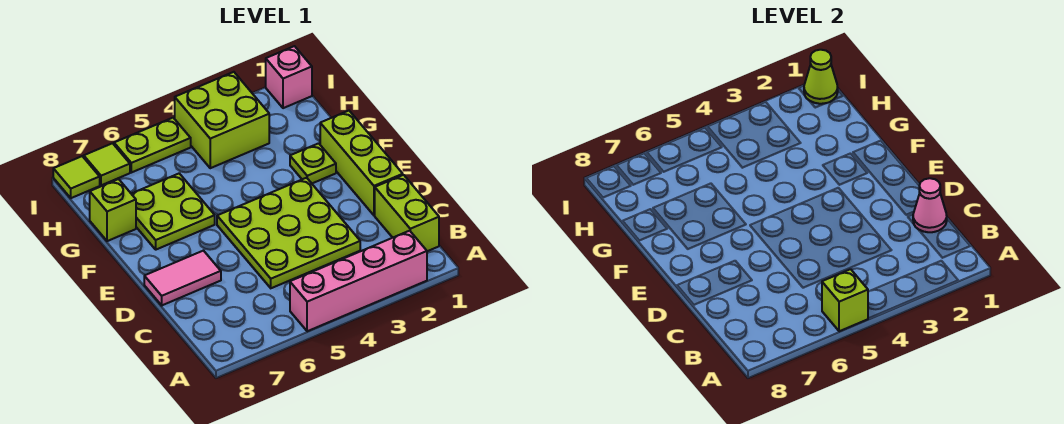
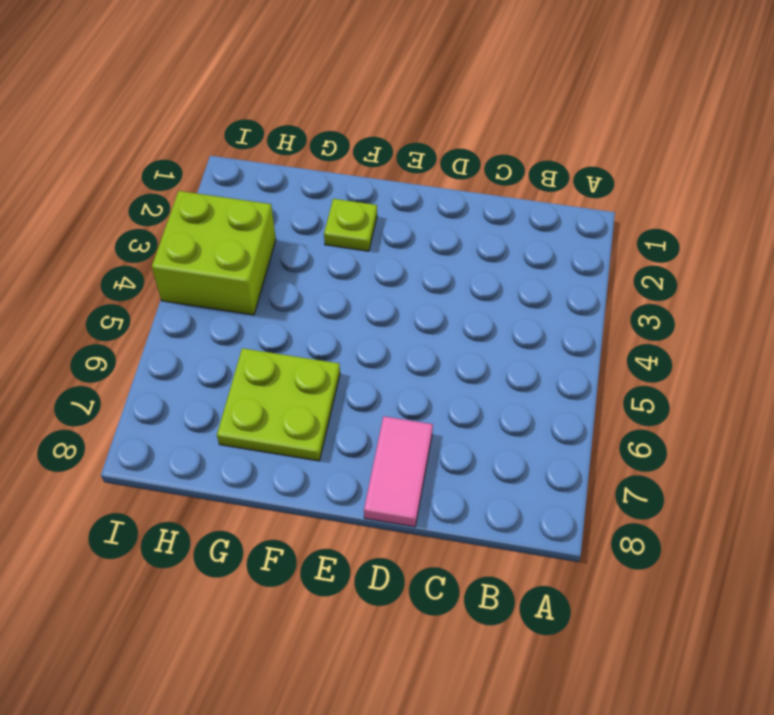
none -> pink 1x4 brick [290,231,427,331]
none -> lime 1x2 brick [375,175,439,251]
none -> lime 3x3 plate [217,178,360,288]

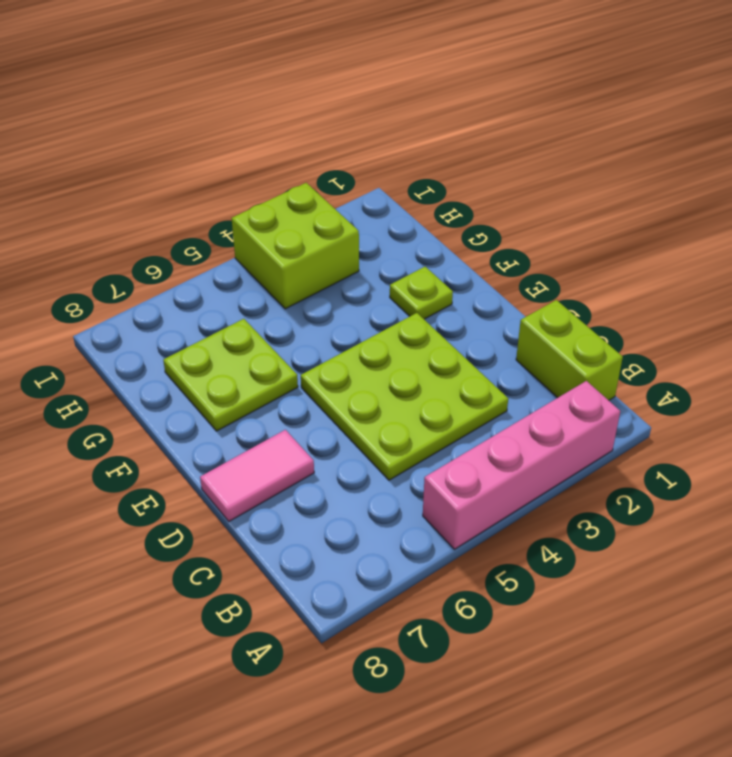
none -> lime 1x3 brick [320,111,403,215]
none -> lime 1x1 brick [90,179,136,241]
none -> pink 1x1 brick [266,46,312,108]

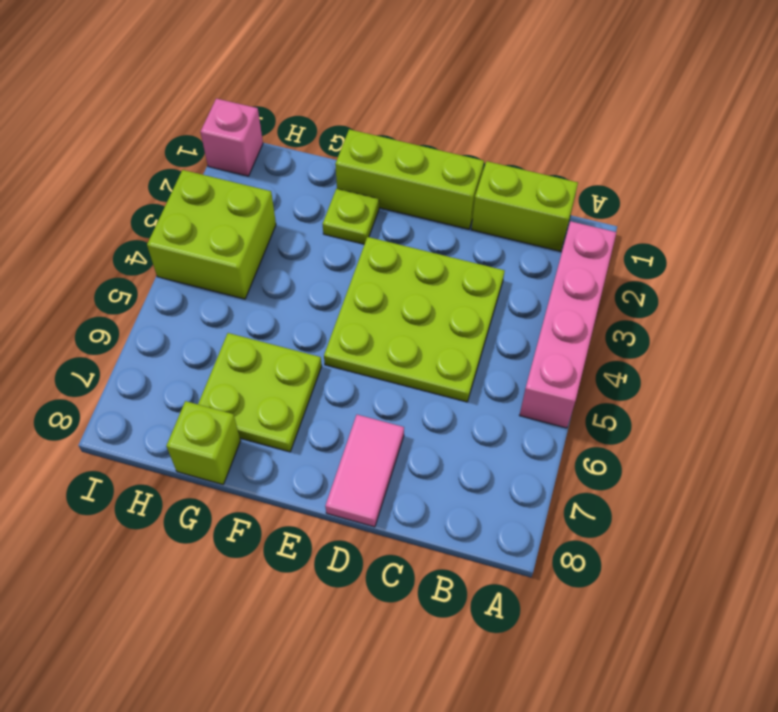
none -> lime 1x2 plate [114,118,191,173]
none -> lime 1x1 tile [84,143,130,185]
none -> lime 1x1 tile [53,156,100,198]

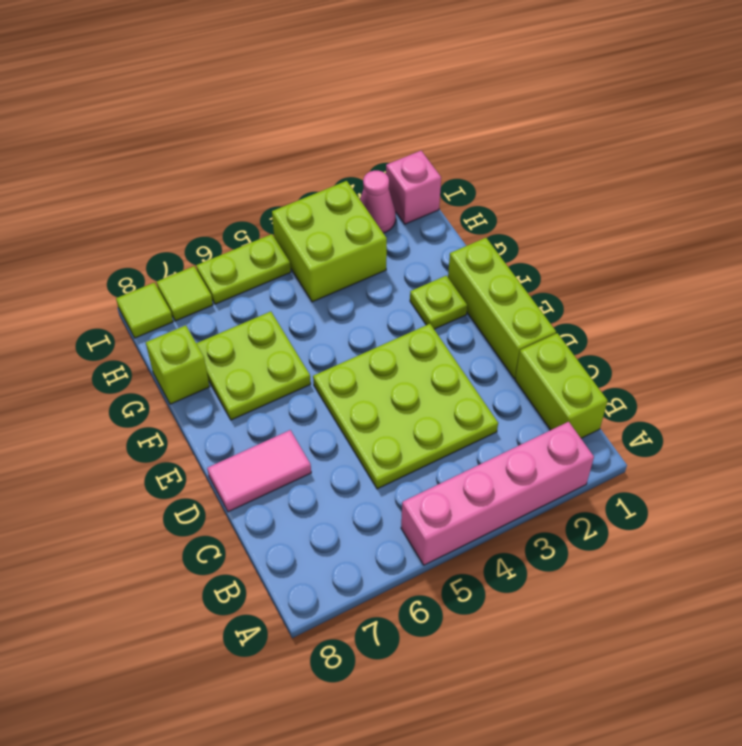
pink 1x1 cone [360,171,396,233] -> pink 1x1 cone moved to [913,178,947,232]
none -> lime 1x1 brick [822,269,868,331]
none -> lime 1x1 cone [804,50,838,104]

